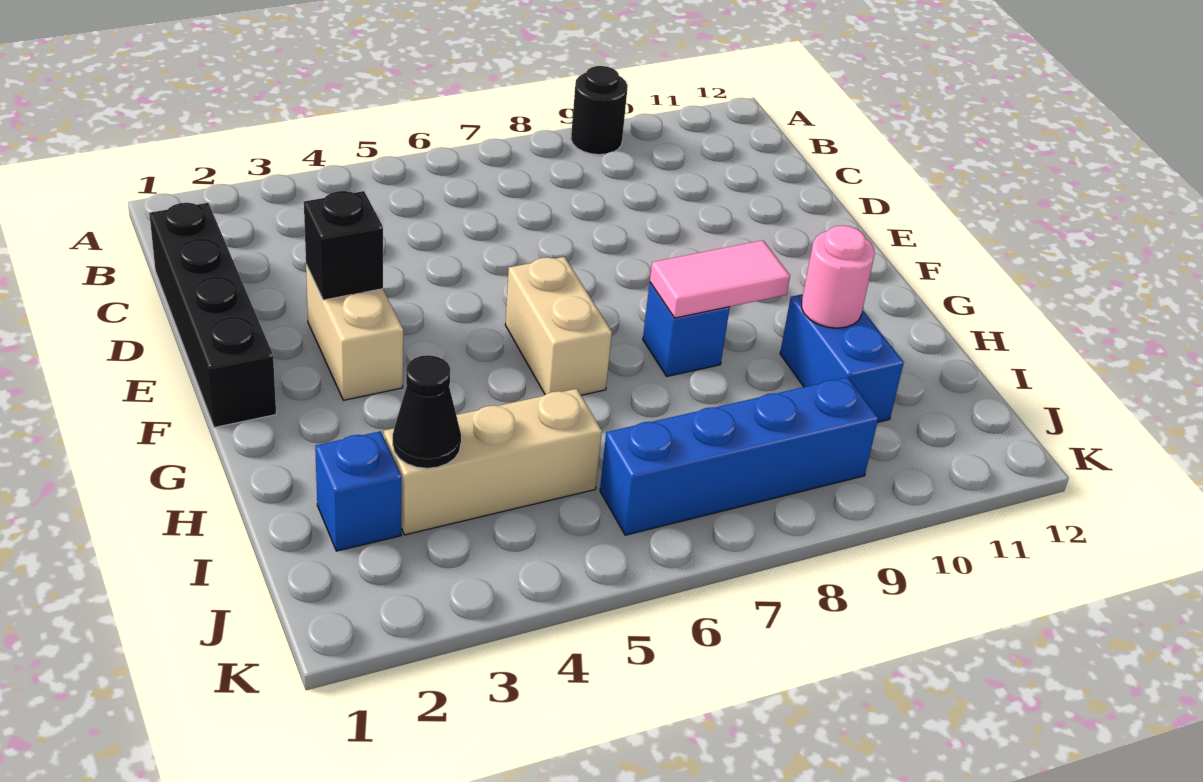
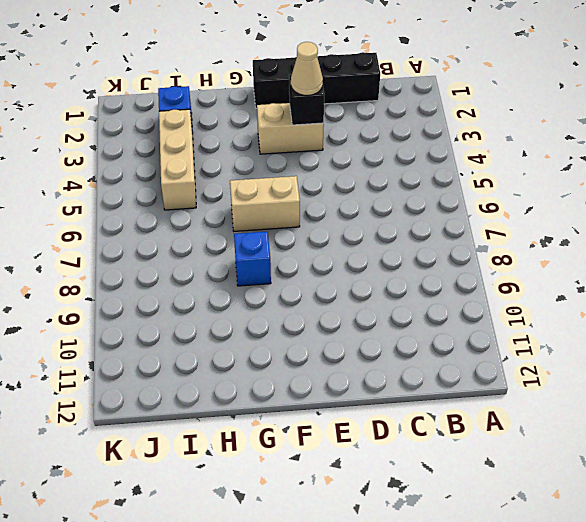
tan 1x1 cone [291,42,323,96] -> none
none -> black 1x1 round brick [571,66,628,155]
none -> blue 1x2 brick [780,294,904,422]
none -> blue 1x4 brick [600,377,878,535]

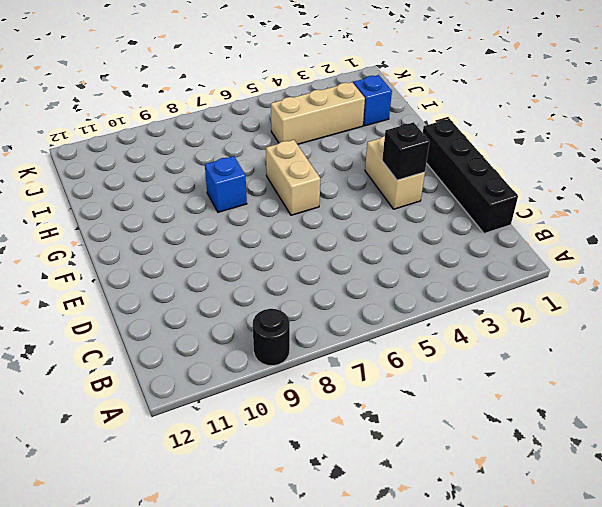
none -> blue 1x2 brick [780,294,904,422]
none -> blue 1x4 brick [600,377,878,535]
none -> pink 1x2 tile [650,240,790,318]

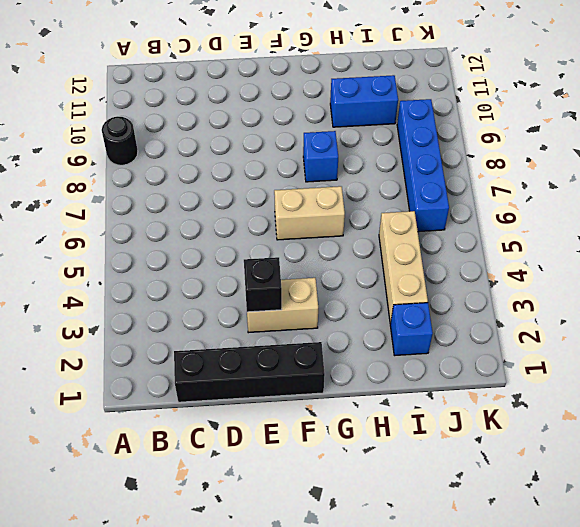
none -> pink 1x2 tile [650,240,790,318]
none -> pink 1x1 round brick [802,225,875,328]
none -> black 1x1 cone [393,355,461,468]

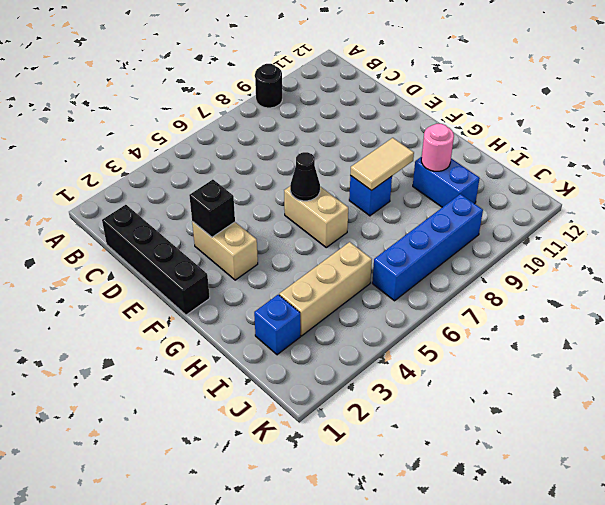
black 1x1 cone [290,152,320,201] -> black 1x1 cone moved to [393,355,461,468]
tan 1x2 tile [350,138,414,191] -> pink 1x2 tile [650,240,790,318]

